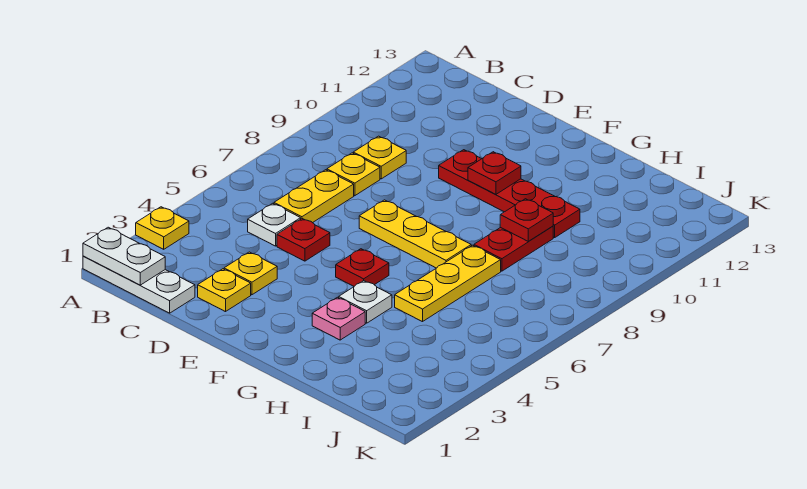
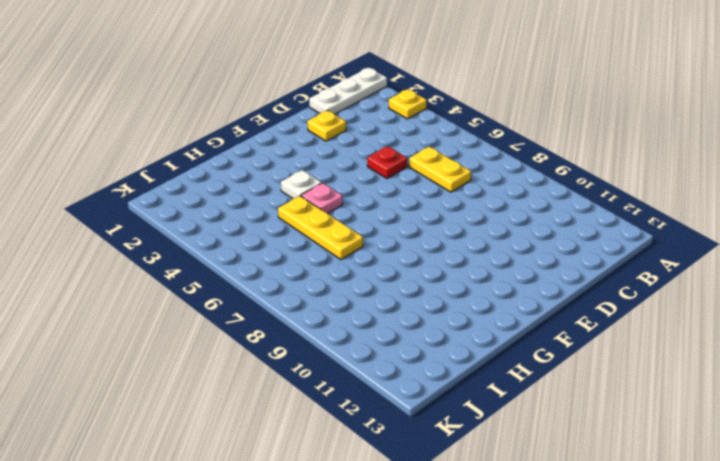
pink 1x1 plate [301,183,343,214] -> pink 1x1 plate moved to [312,297,365,340]
none -> white 1x1 plate [248,203,301,246]
none -> yellow 1x1 plate [327,153,380,196]
none -> yellow 1x1 plate [353,136,406,179]

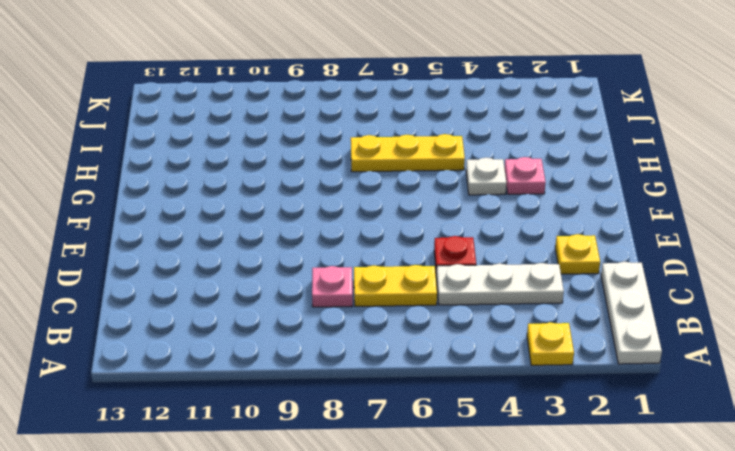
white 1x3 plate [436,263,564,305] -> white 1x1 plate [248,203,301,246]
pink 1x1 plate [312,266,353,307] -> yellow 1x1 plate [327,153,380,196]
none -> yellow 1x1 plate [353,136,406,179]
none -> yellow 1x1 plate [224,252,277,295]
none -> yellow 1x3 plate [359,200,471,268]

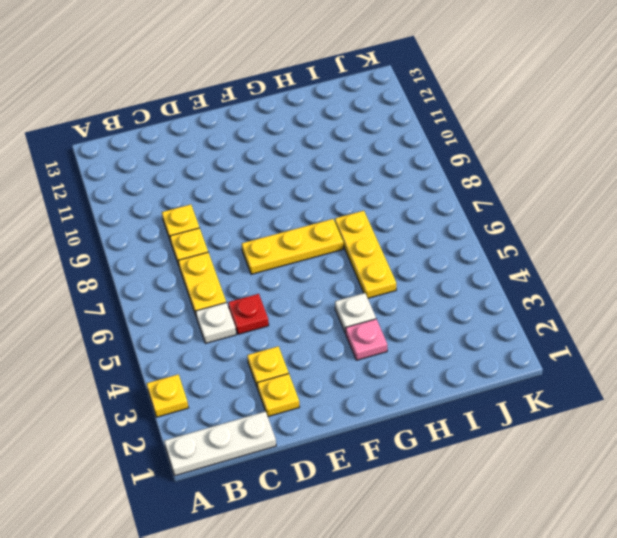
none -> red 1x4 plate [439,150,580,238]
none -> red 1x1 plate [336,249,389,286]
none -> red 1x2 plate [474,226,553,271]

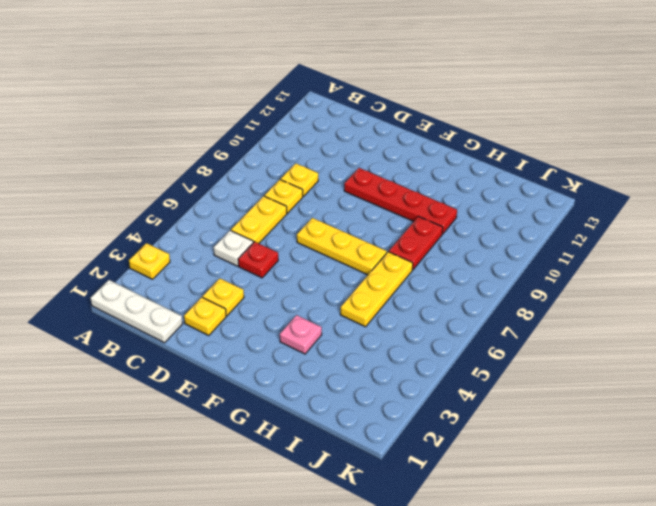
none -> red 1x1 plate [336,249,389,286]
none -> white 1x1 plate [339,281,392,323]
none -> white 1x2 plate [83,227,165,285]

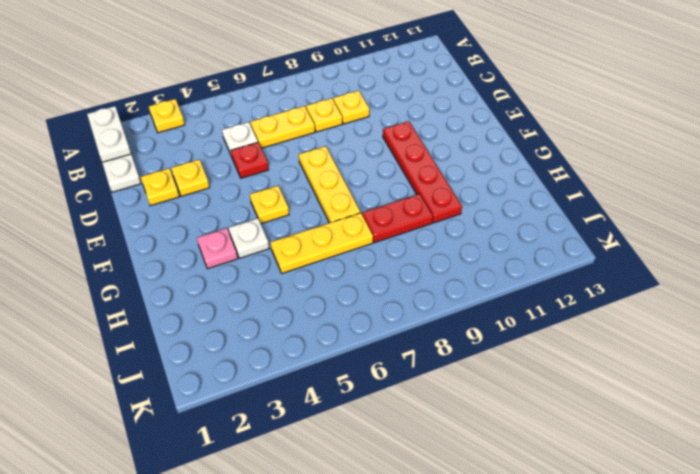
yellow 1x1 plate [250,186,289,224] -> red 1x1 plate [336,249,389,286]
none -> red 1x1 plate [468,152,521,195]
none -> red 1x1 plate [500,199,553,241]

